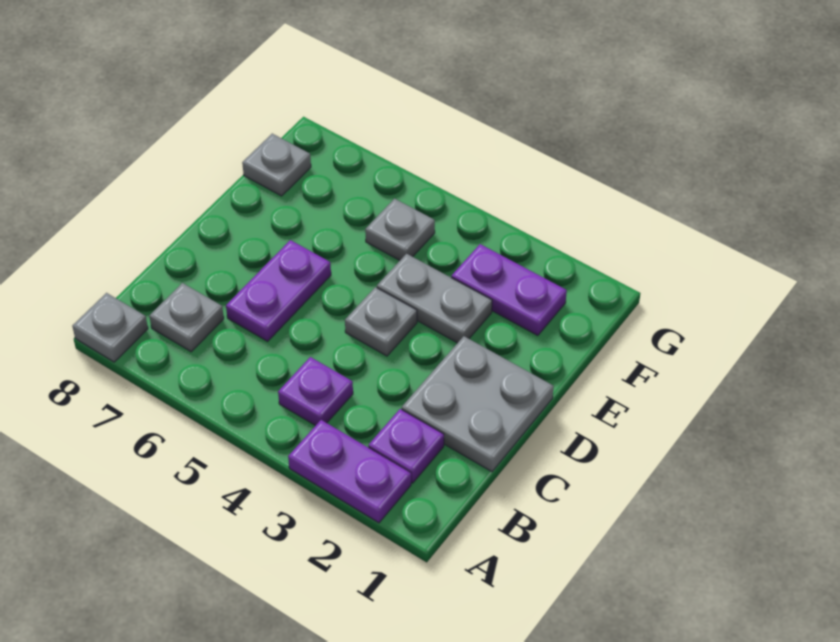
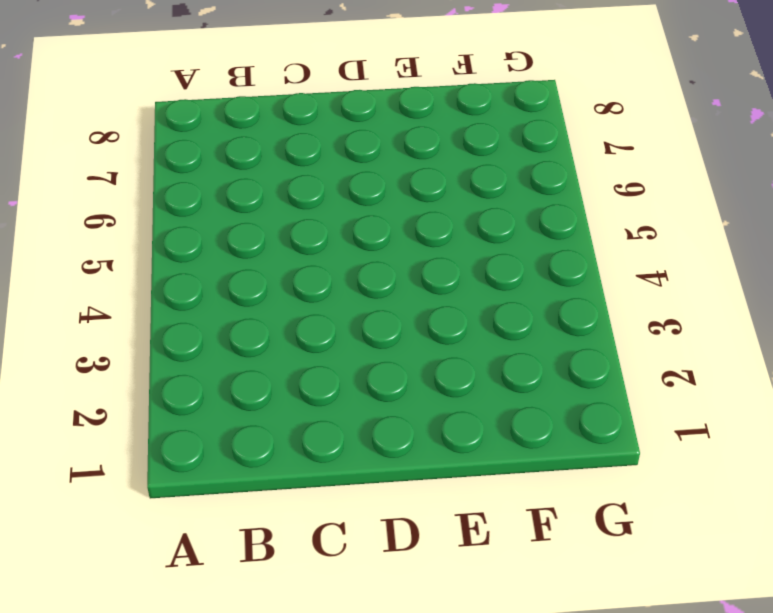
none -> purple 1x2 plate [288,420,411,523]
none -> grey 1x1 plate [72,293,148,362]
none -> purple 1x1 plate [368,409,444,483]

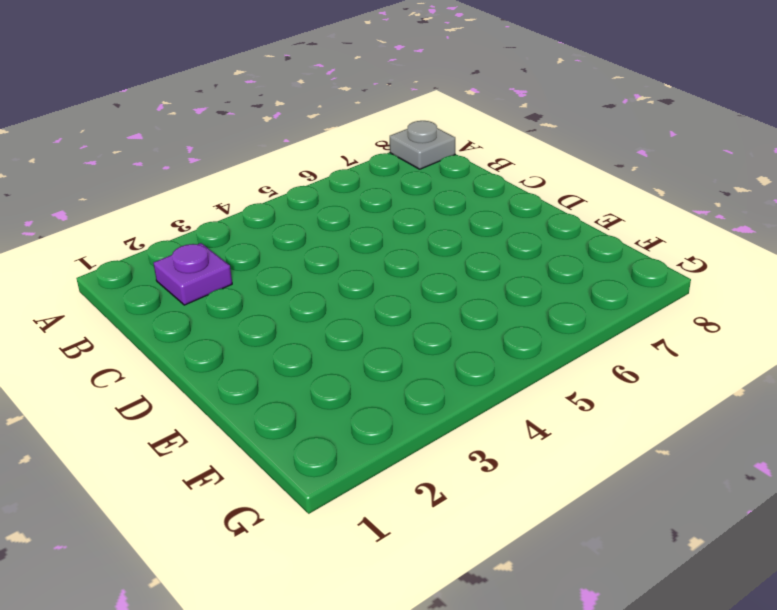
none -> purple 1x2 plate [288,420,411,523]
none -> purple 1x1 plate [278,357,353,426]
none -> grey 1x1 plate [150,283,224,352]

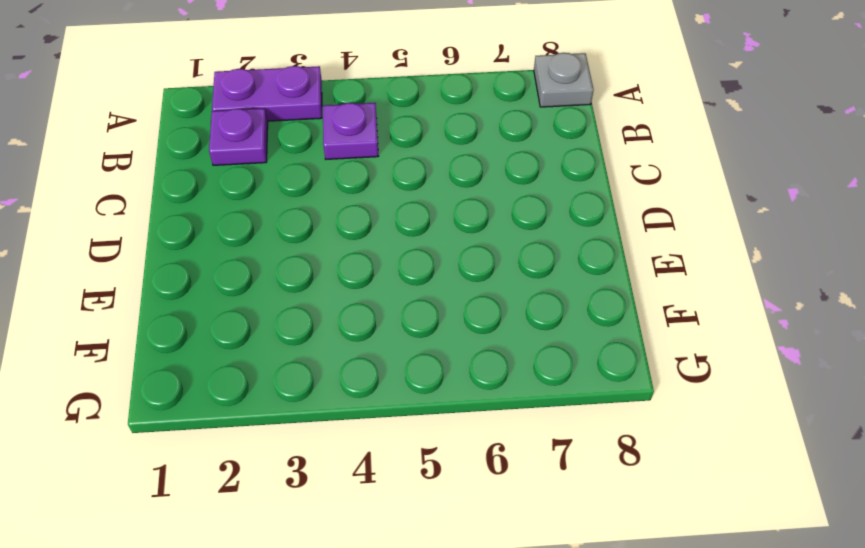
none -> grey 1x1 plate [150,283,224,352]
none -> grey 2x2 plate [402,336,554,472]
none -> purple 1x2 plate [226,240,331,341]

